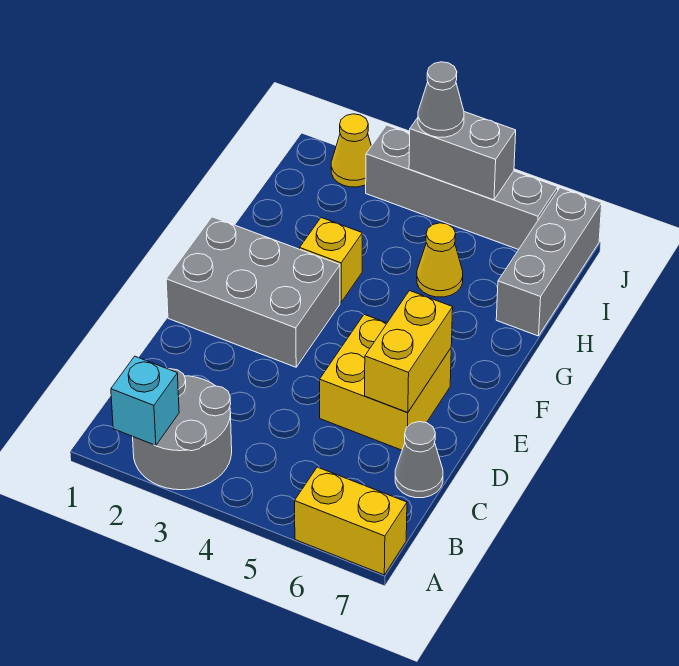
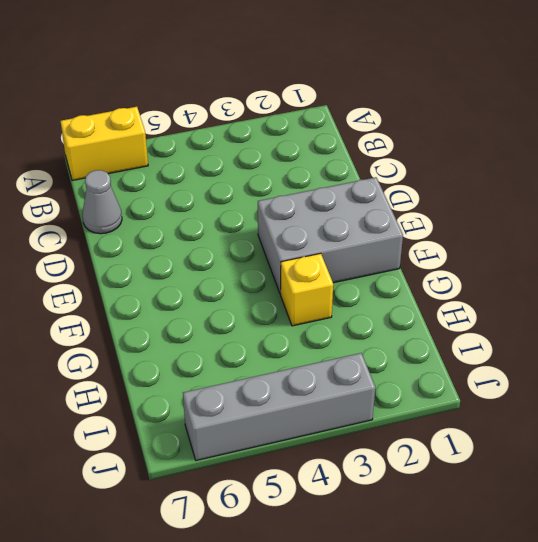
none -> grey 2x2 round brick [133,369,232,490]
none -> yellow 2x2 brick [320,315,451,450]
none -> yellow 1x1 cone [417,223,463,297]

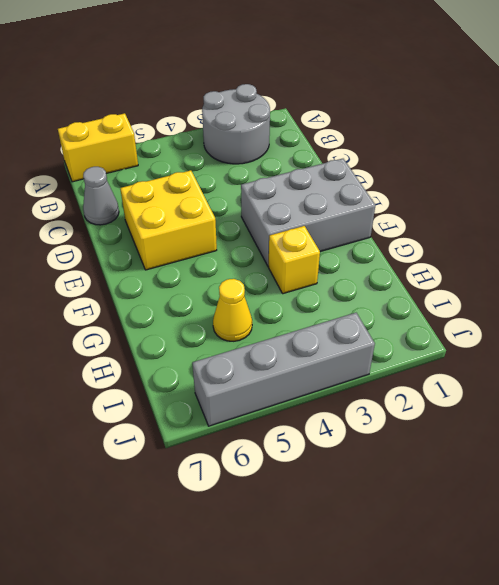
none -> grey 1x3 brick [496,188,602,336]
none -> yellow 1x1 cone [331,114,371,187]
none -> cyan 1x1 brick [111,356,179,446]

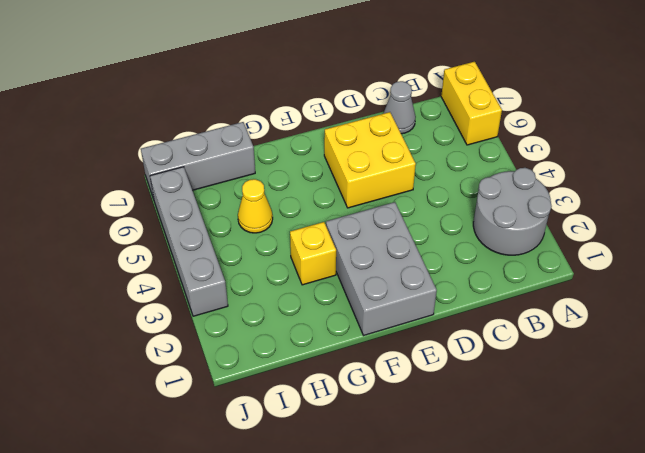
none -> yellow 1x1 cone [331,114,371,187]
none -> cyan 1x1 brick [111,356,179,446]
none -> yellow 1x2 brick [365,291,453,413]

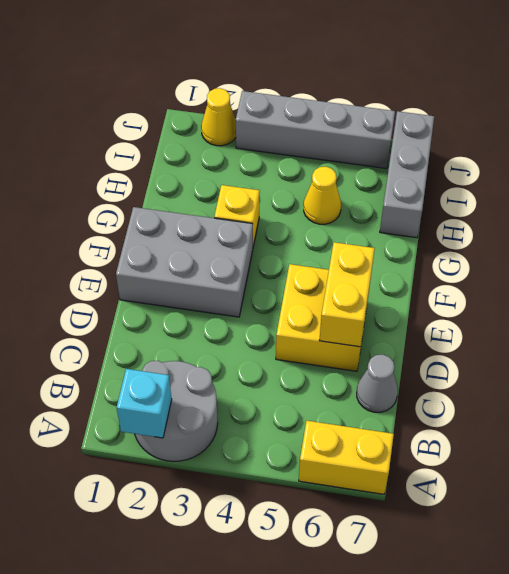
none -> grey 1x2 brick [409,112,516,200]
none -> grey 1x1 cone [418,62,464,137]

